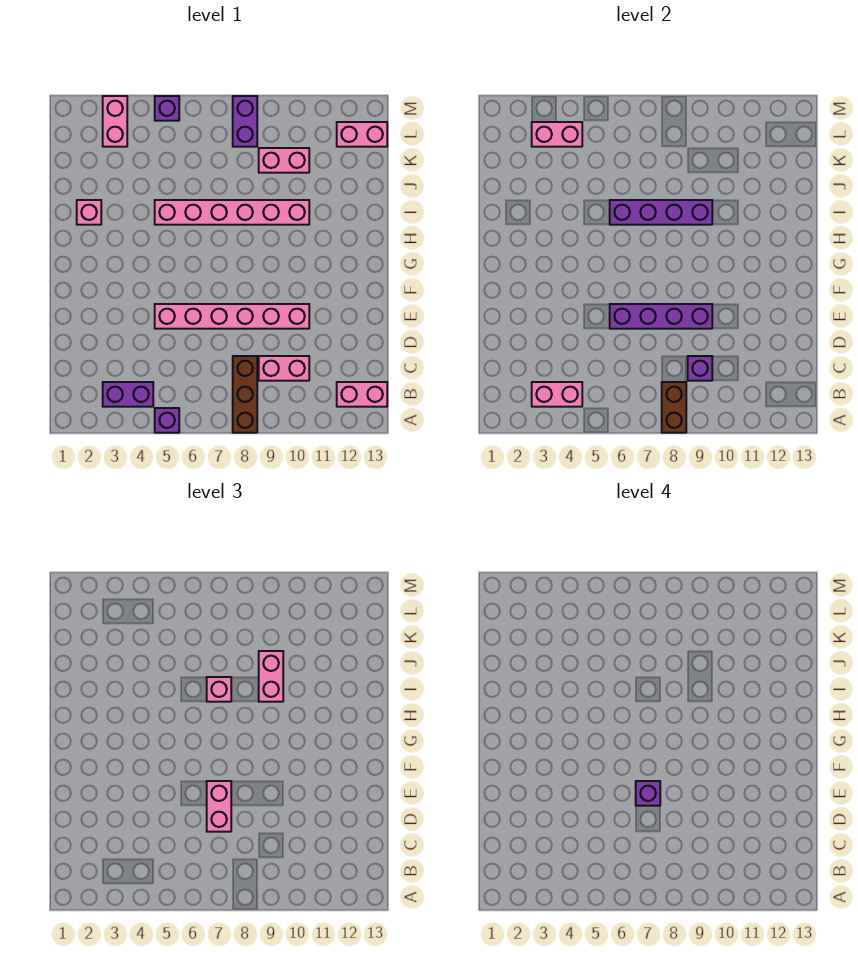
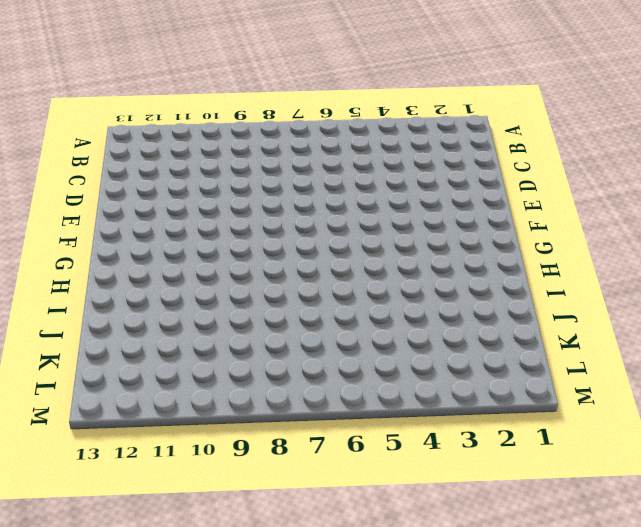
none -> purple 1x1 brick [155,408,179,433]
none -> brown 1x3 brick [233,356,257,433]
none -> purple 1x2 brick [103,382,153,407]

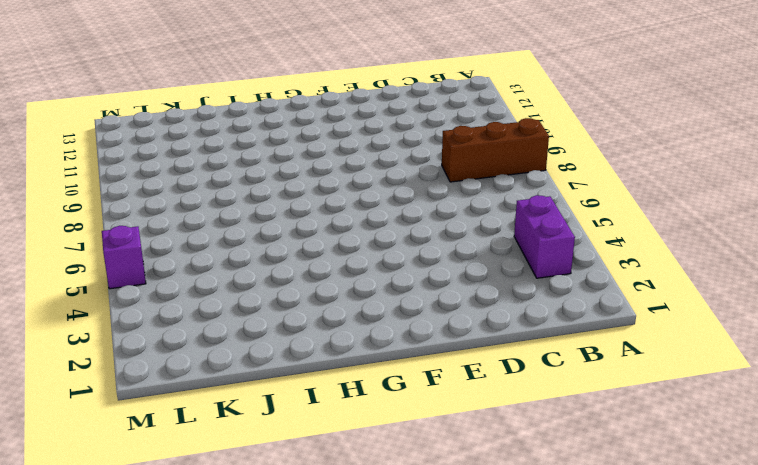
none -> purple 1x1 brick [155,408,179,433]
none -> pink 1x2 brick [337,382,387,407]
none -> pink 1x2 brick [259,356,309,381]

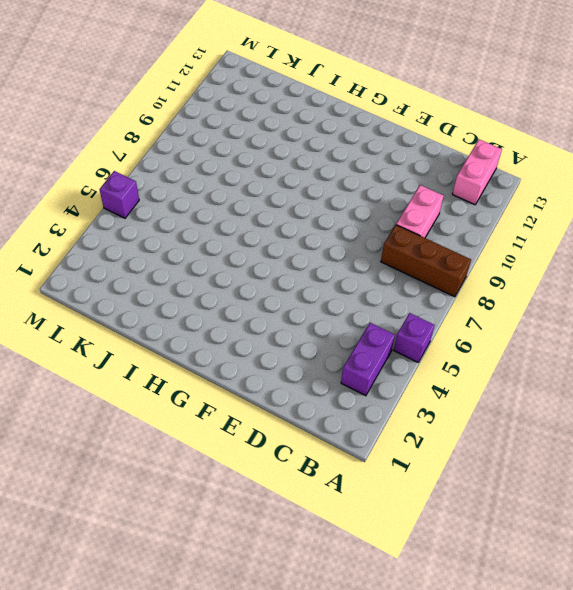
none -> pink 1x6 brick [155,304,309,329]
none -> pink 1x1 brick [77,200,101,225]
none -> pink 1x6 brick [155,200,309,225]

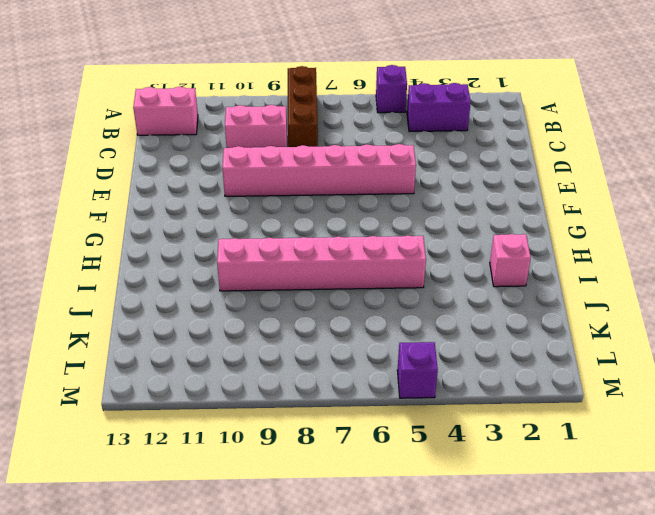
none -> pink 1x2 brick [259,148,309,173]
none -> pink 1x2 brick [103,96,127,147]
none -> purple 1x2 brick [233,96,257,147]

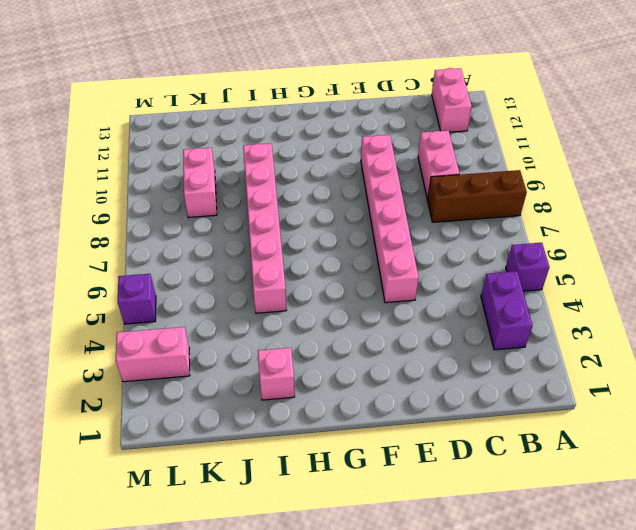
none -> purple 1x2 brick [233,96,257,147]
none -> pink 1x2 brick [337,122,387,147]
none -> brown 1x2 brick [662,382,686,433]

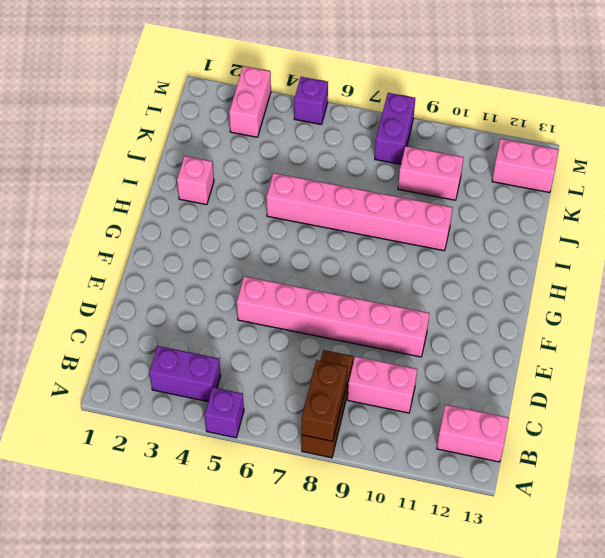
none -> pink 1x2 brick [532,382,582,407]
none -> purple 1x1 brick [688,356,712,381]
none -> purple 1x4 brick [610,304,712,329]

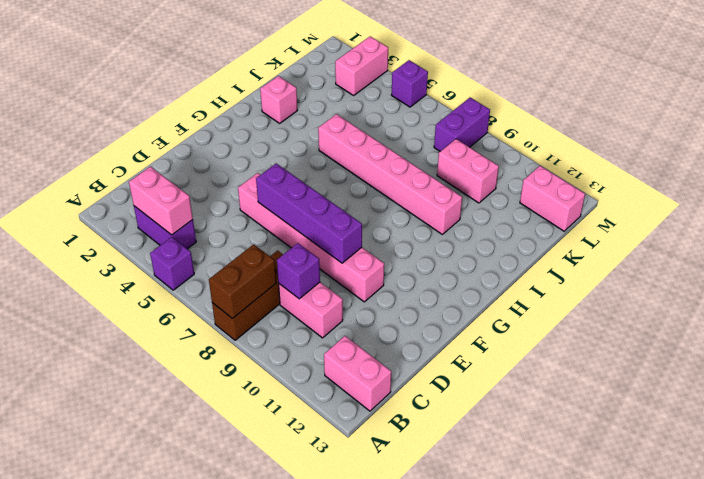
none -> purple 1x4 brick [610,200,712,225]
none -> pink 1x2 brick [532,122,582,147]
none -> pink 1x2 brick [207,781,231,832]

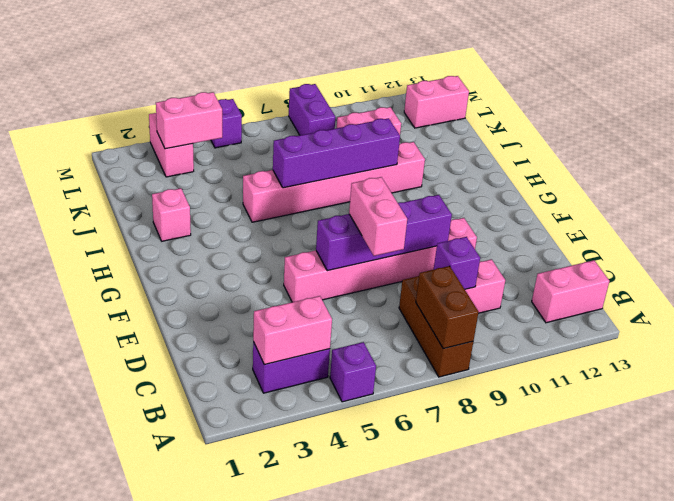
none -> pink 1x1 brick [207,677,231,702]
none -> pink 1x2 brick [259,651,283,702]
none -> purple 1x1 brick [636,781,660,806]

